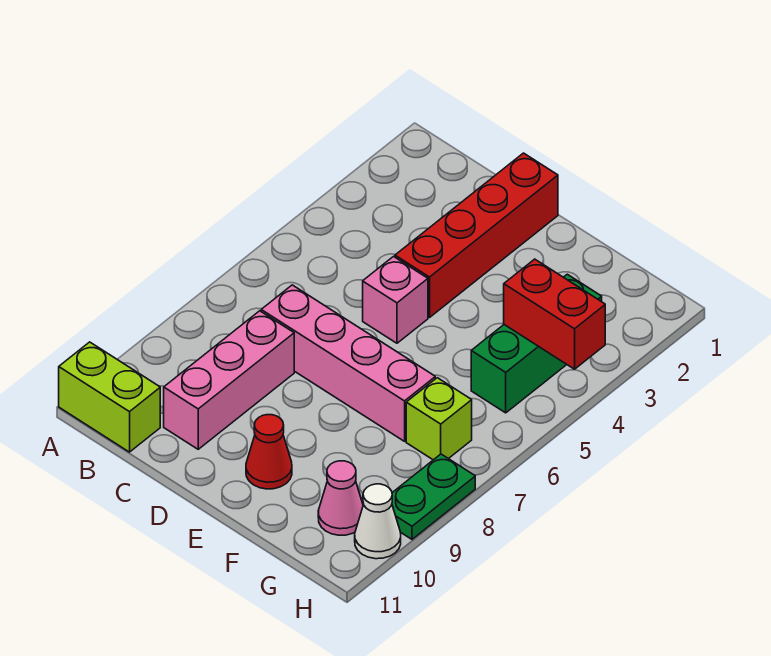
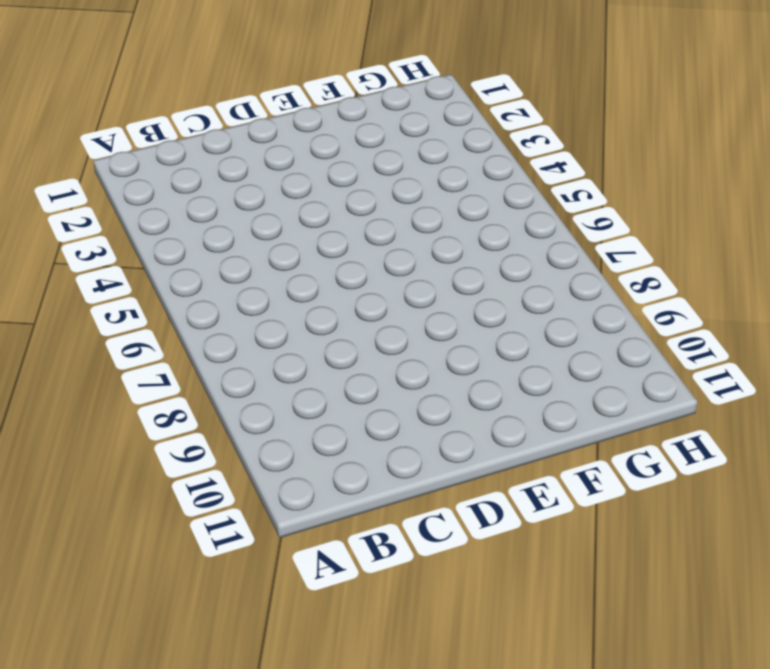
none -> lime 1x2 brick [59,342,160,452]
none -> pink 1x4 brick [261,285,435,441]
none -> pink 1x3 brick [164,311,294,449]

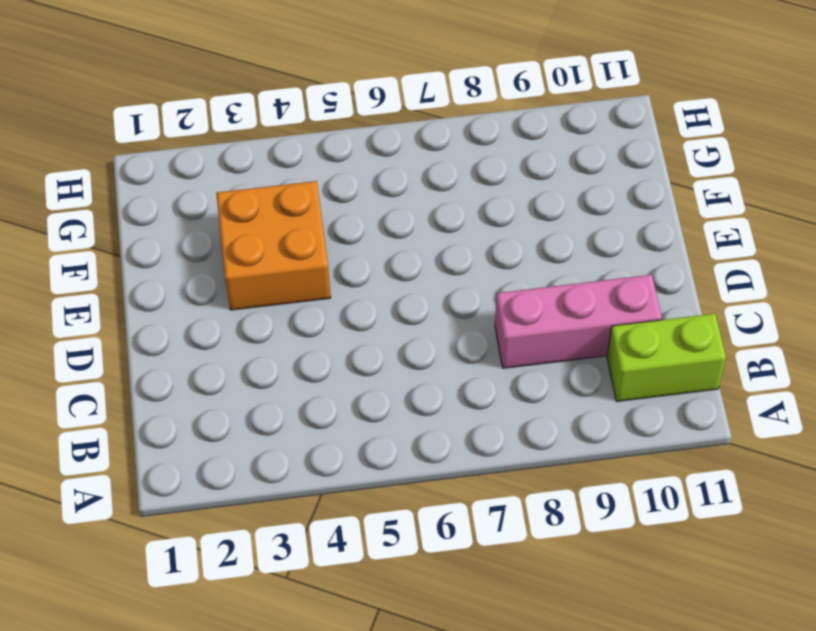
lime 1x2 brick [607,314,726,401] -> lime 1x2 brick turned to [59,342,160,452]
orange 2x2 brick [216,181,331,310] -> none
none -> pink 1x4 brick [261,285,435,441]
none -> red 1x4 brick [395,153,558,317]
none -> pink 1x1 brick [363,257,428,343]

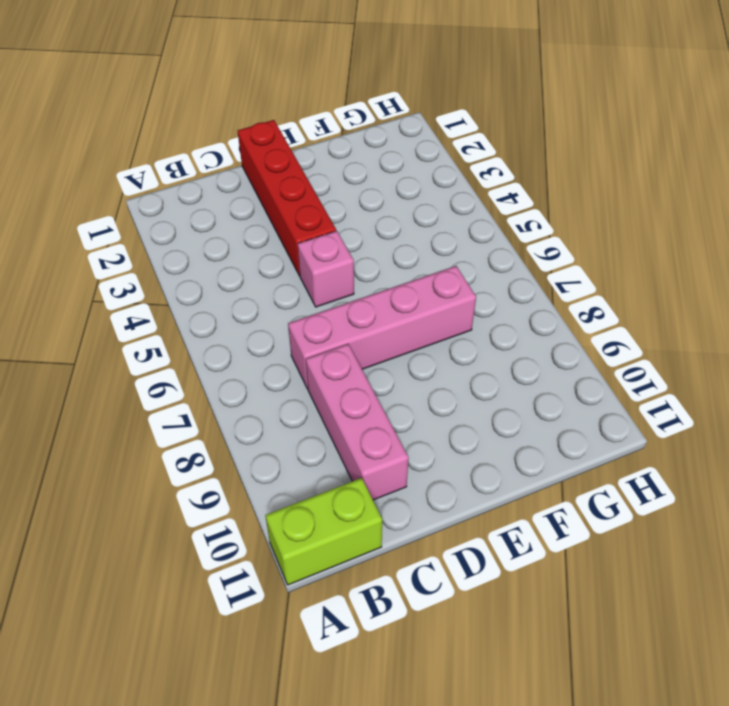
none -> red 1x1 cone [246,415,292,489]
none -> green 1x3 brick [471,274,602,413]
none -> lime 1x1 brick [406,378,472,460]

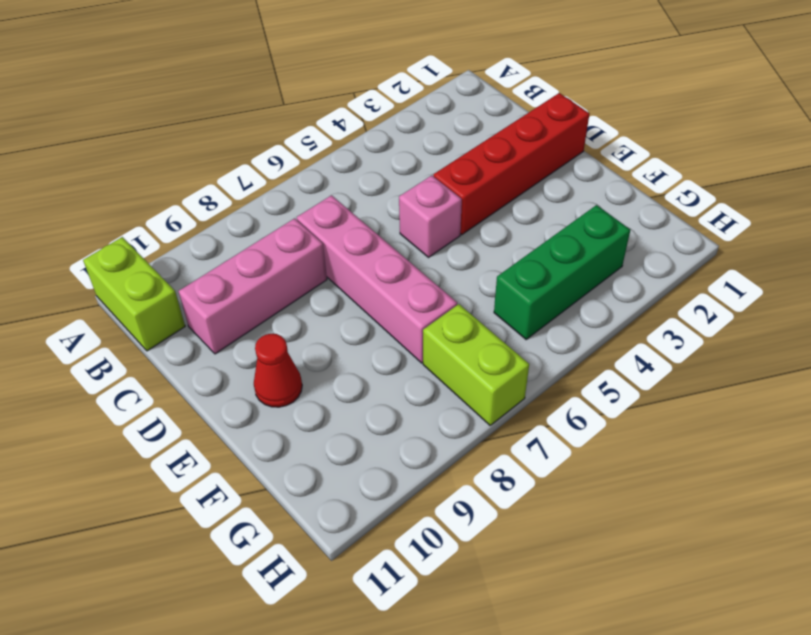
lime 1x2 brick [423,304,529,425] -> lime 1x1 brick [406,378,472,460]
none -> pink 1x1 cone [318,461,363,535]
none -> green 1x2 plate [392,454,475,539]
none -> white 1x1 cone [355,484,401,559]

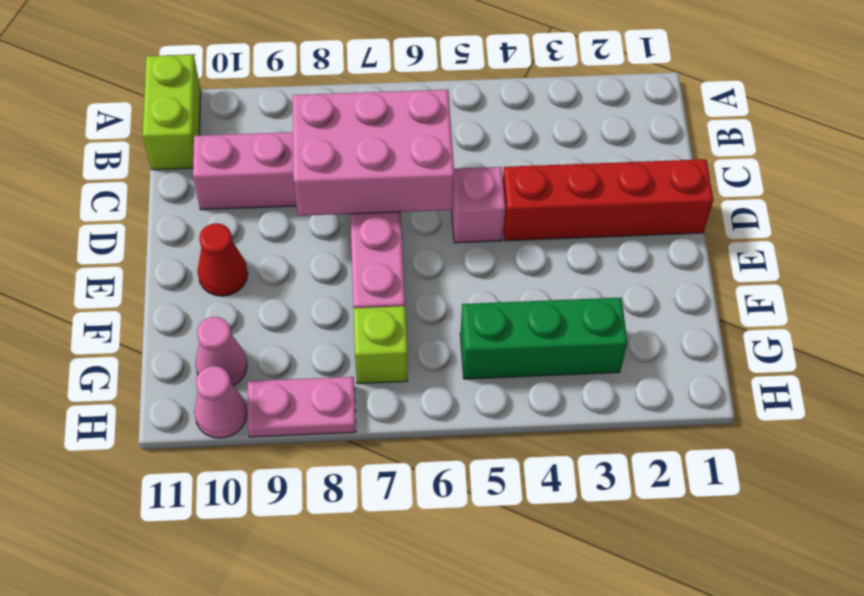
pink 2x3 brick [293,89,454,216] -> none
pink 1x2 plate [248,377,356,437] -> green 1x2 plate [392,454,475,539]
pink 1x1 cone [194,366,247,438] -> white 1x1 cone [355,484,401,559]
none -> red 1x2 brick [504,259,605,369]

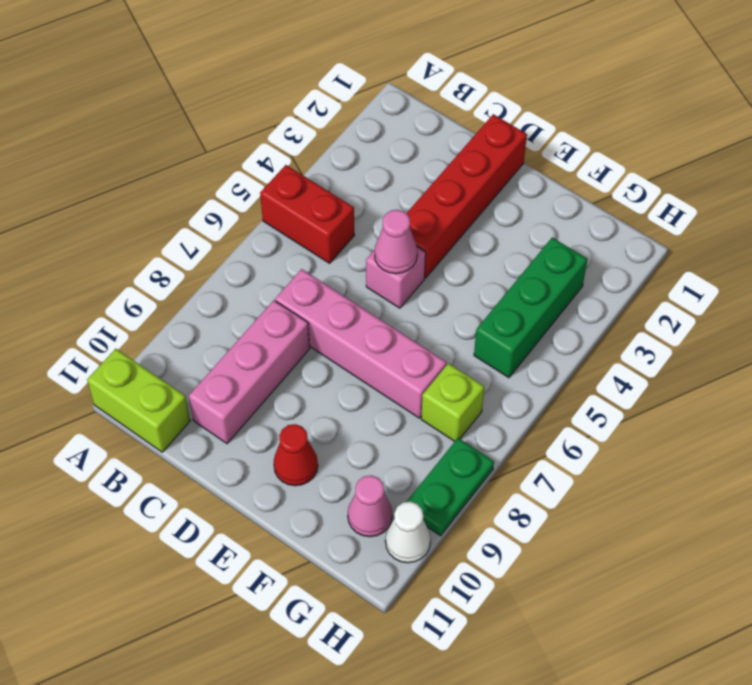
red 1x2 brick [260,165,355,263] -> red 1x2 brick moved to [504,259,605,369]
pink 1x1 cone [375,210,417,274] -> none

